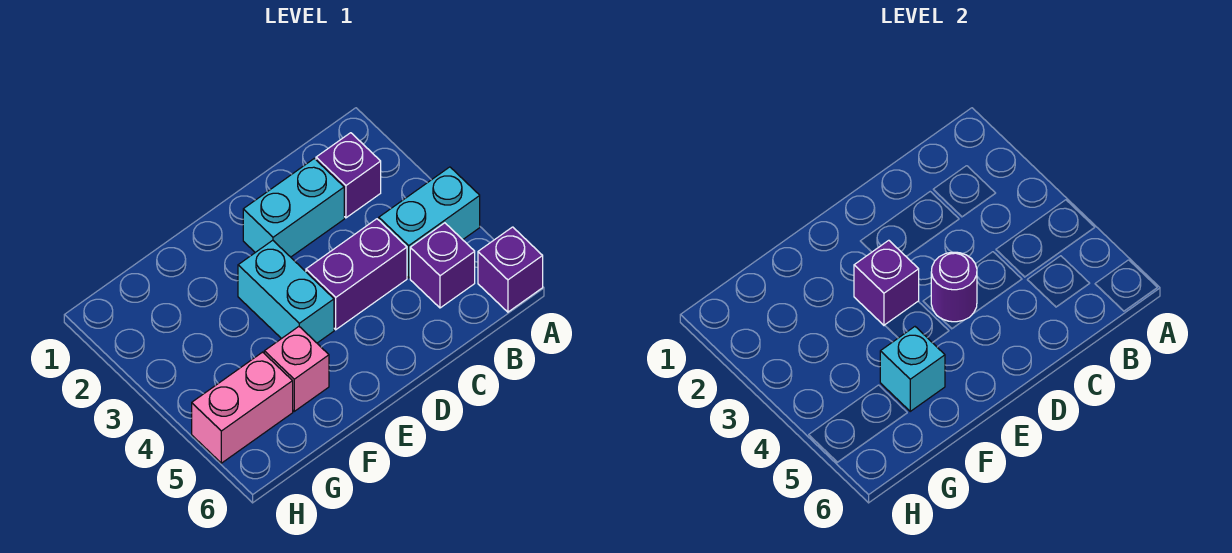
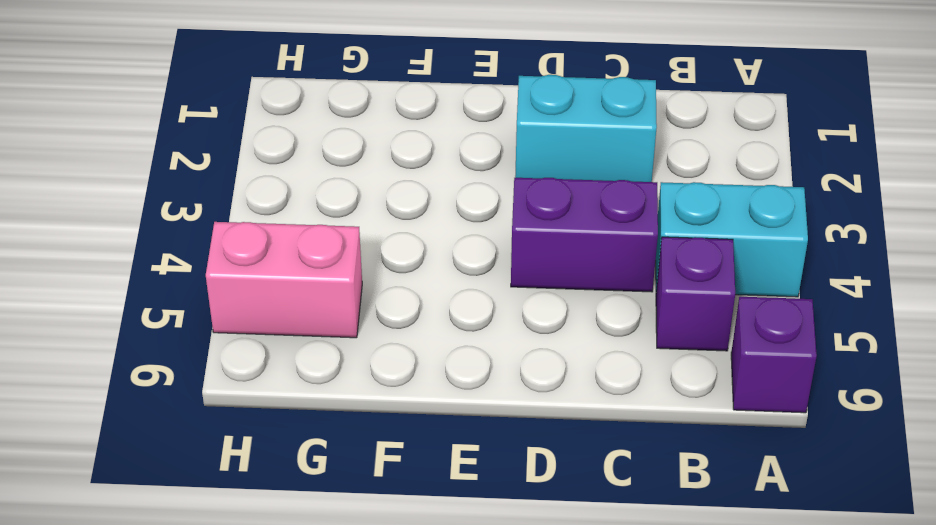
none -> purple 1x1 brick [316,133,381,218]
none -> cyan 1x2 brick [238,240,334,343]
none -> pink 1x1 brick [264,327,329,411]

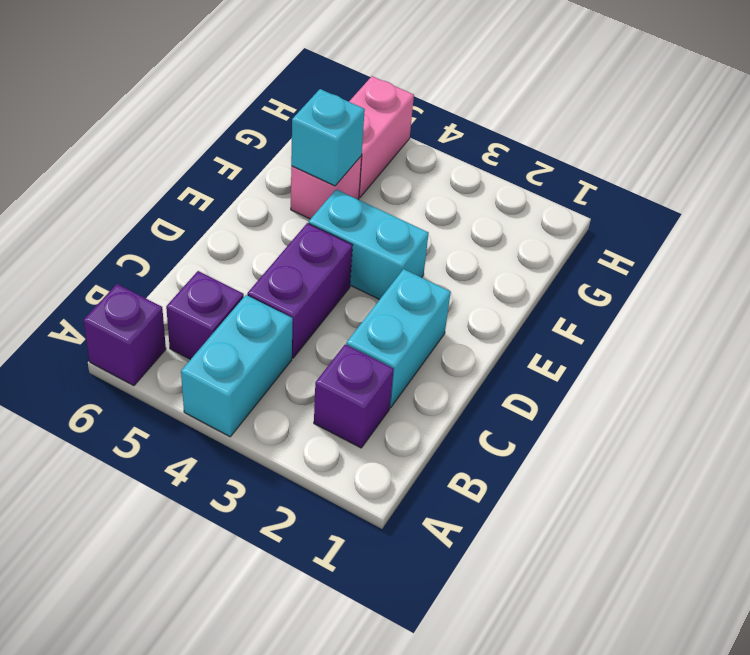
none -> purple 1x1 round brick [931,252,977,322]
none -> purple 1x1 brick [854,240,919,325]

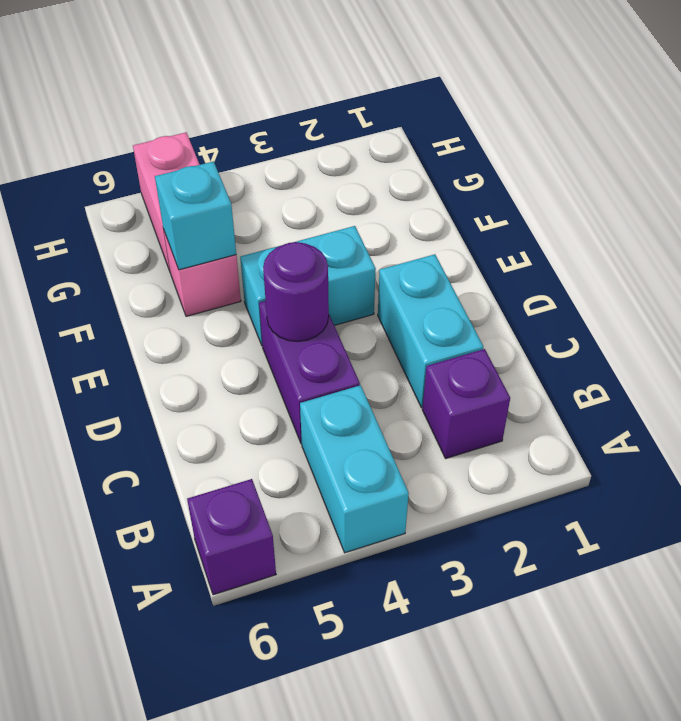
none -> purple 1x1 brick [410,223,475,308]
none -> purple 1x1 brick [854,240,919,325]

